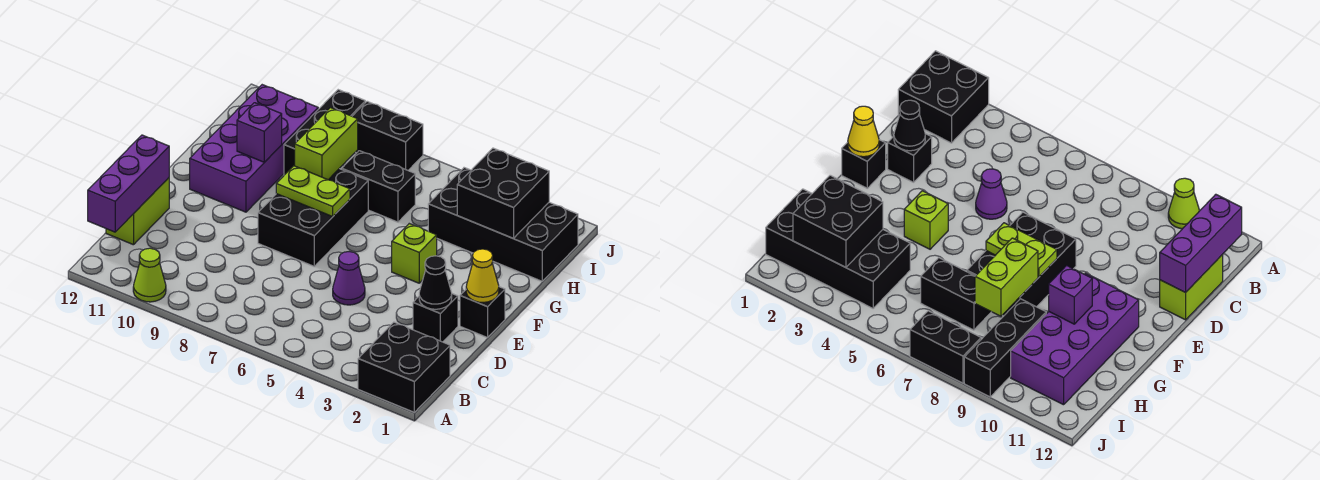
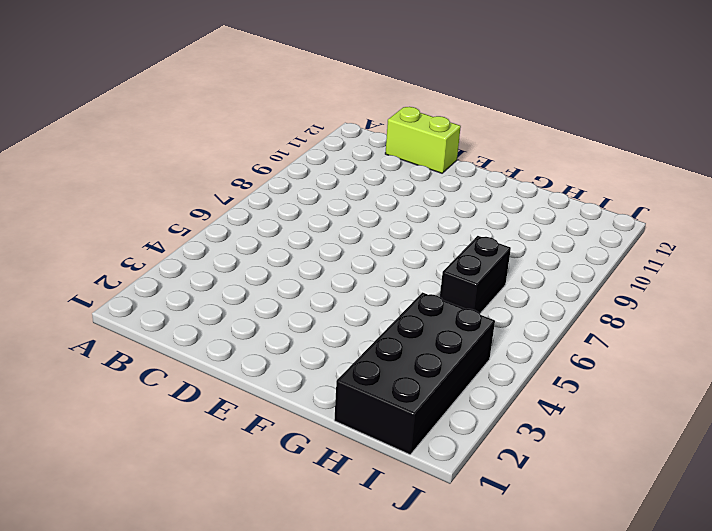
none -> black 2x2 brick [358,322,450,412]
none -> lime 1x1 cone [133,248,166,302]
none -> black 1x1 brick [413,294,458,342]

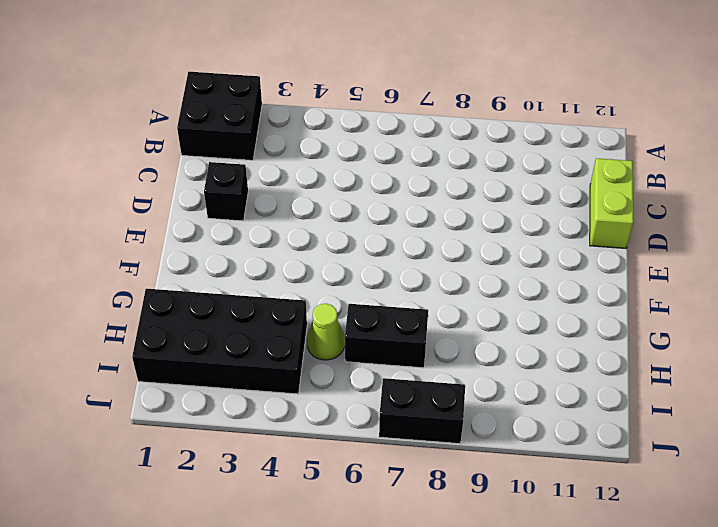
lime 1x1 cone [307,304,345,360] -> lime 1x1 cone moved to [133,248,166,302]
none -> purple 1x1 cone [333,252,365,305]
none -> black 1x1 brick [460,287,505,338]
none -> black 2x3 brick [258,169,368,266]

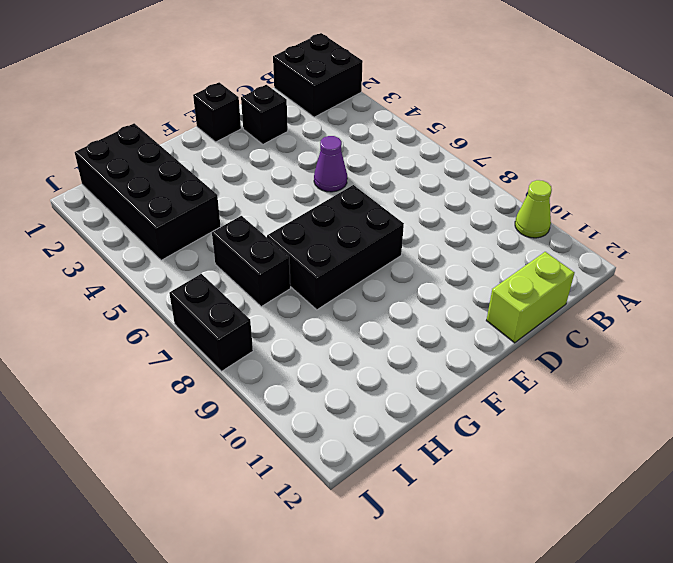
none -> lime 1x1 brick [392,224,437,283]
none -> purple 2x4 brick [190,85,318,212]
none -> black 1x3 brick [284,90,365,175]

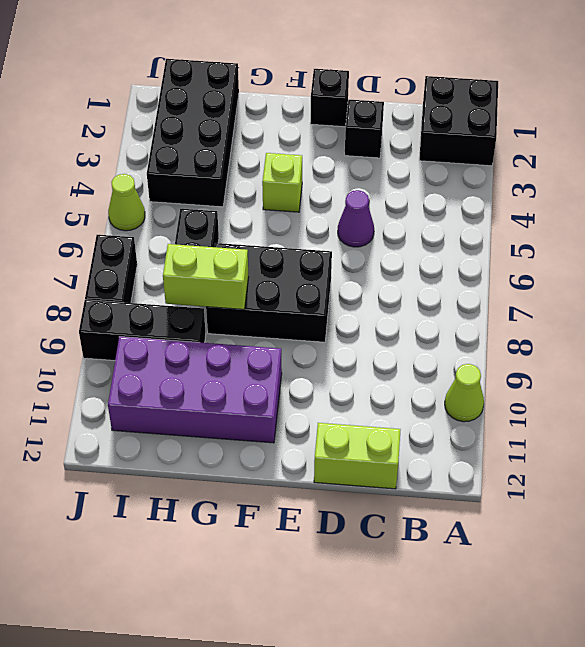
lime 1x1 cone [108,174,145,231] -> none
none -> purple 1x3 brick [88,135,169,232]
none -> black 1x1 cone [419,256,452,309]
none -> yellow 1x1 cone [466,249,499,302]

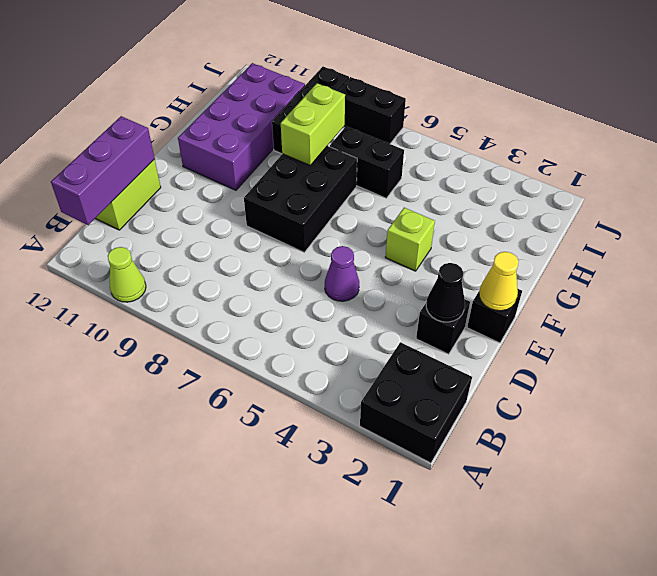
none -> black 2x4 brick [428,168,578,281]
none -> lime 1x2 plate [276,166,350,216]
none -> purple 1x1 brick [237,103,282,162]

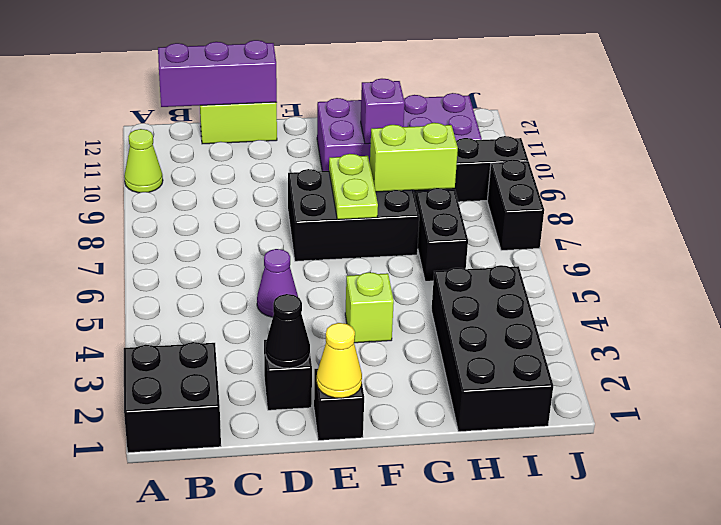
none -> black 2x2 brick [457,148,549,239]

